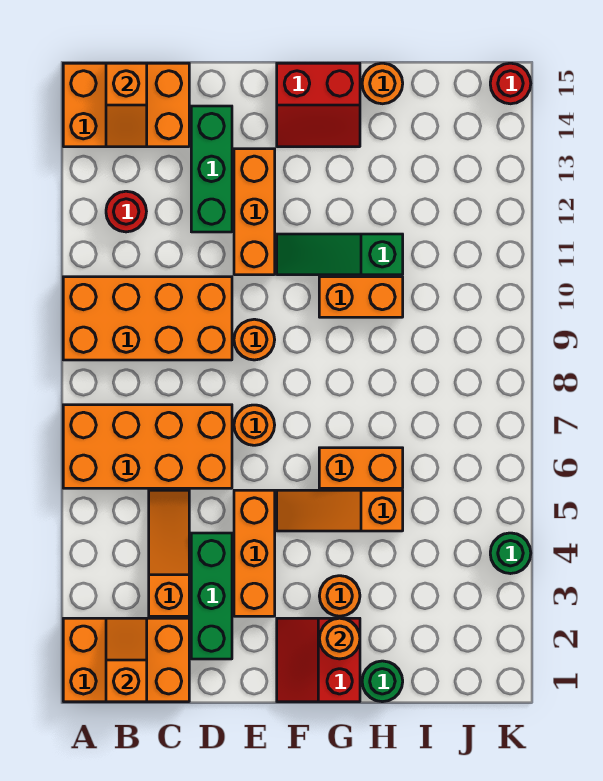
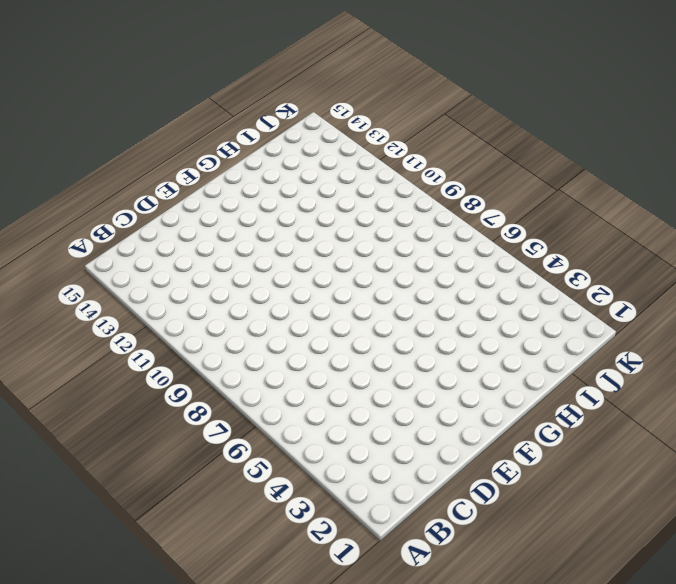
none -> orange 2x3 brick [63,618,189,702]
none -> orange 2x4 brick [63,405,232,488]
none -> orange 2x4 brick [63,277,232,360]

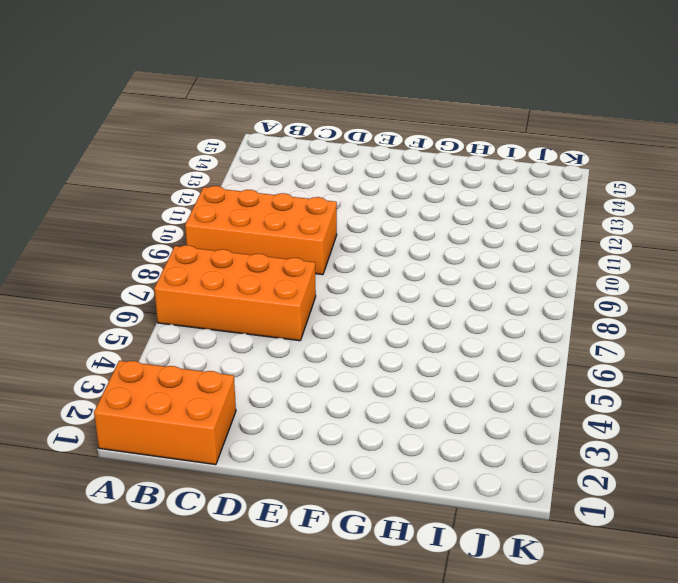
none -> orange 2x3 brick [63,63,189,147]
none -> red 1x1 round brick [106,191,146,232]
none -> orange 1x3 slope [149,490,189,616]

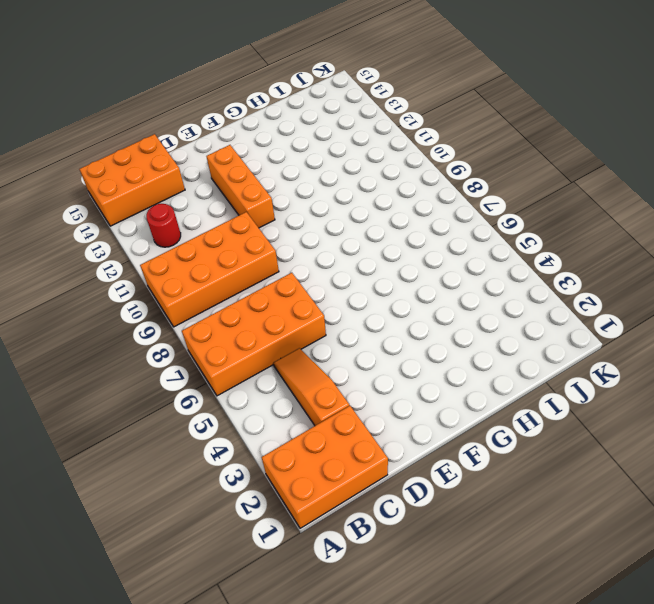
none -> green 1x3 brick [191,533,232,659]
none -> green 1x3 brick [191,106,232,232]
none -> orange 1x3 brick [234,490,275,616]

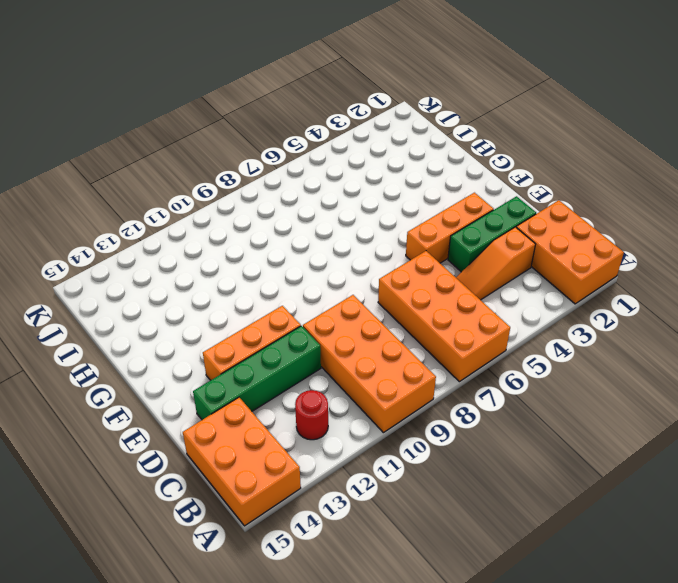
green 1x4 brick [193,326,321,420] -> green 1x3 brick [191,106,232,232]
none -> orange 1x1 round brick [234,405,275,445]
none -> orange 1x1 round brick [234,319,275,360]
none -> red 2x2 slope [277,618,360,702]

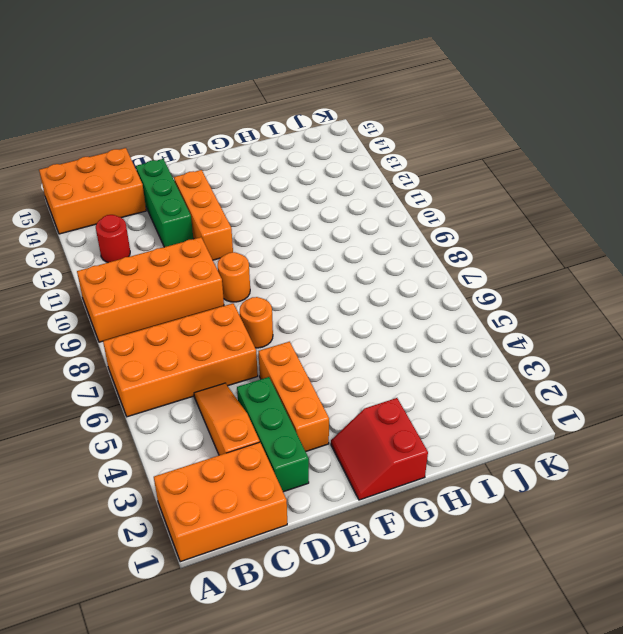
none -> orange 1x3 slope [277,490,403,531]
none -> green 1x3 slope [277,234,403,275]
none -> red 2x2 slope [277,63,360,147]

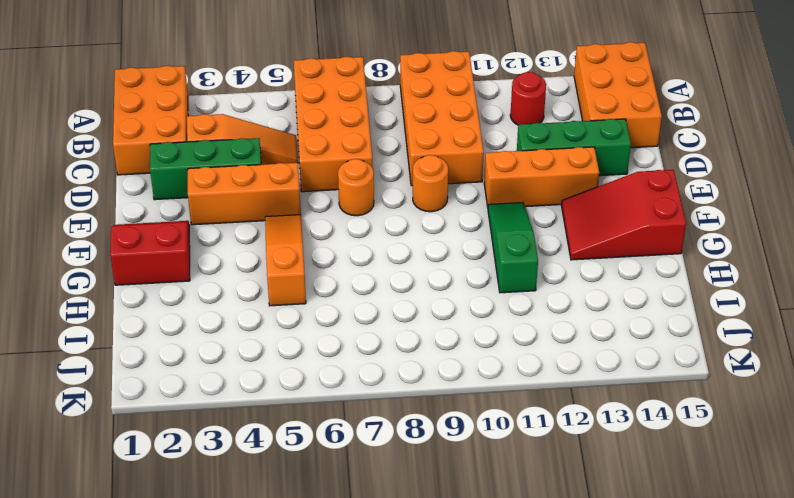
red 2x3 slope [562,170,686,260] -> red 2x2 slope [277,63,360,147]
none -> orange 1x1 round brick [319,576,360,616]
none -> orange 1x2 brick [319,448,403,488]
none -> orange 1x2 brick [319,277,403,317]

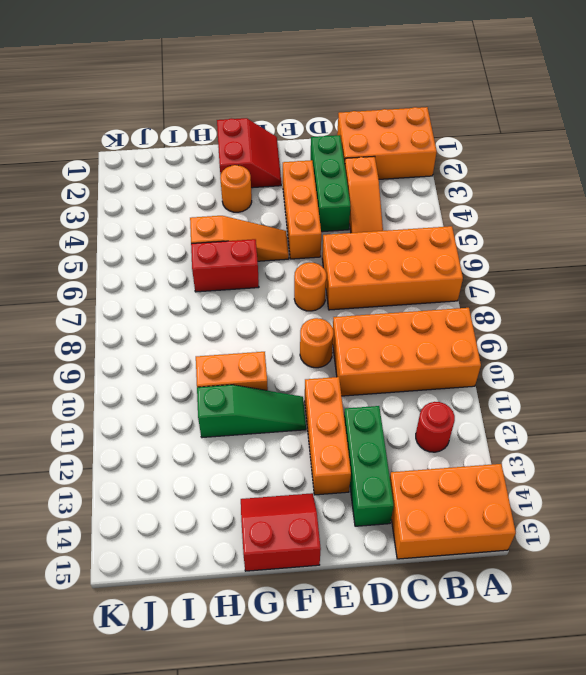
red 1x2 brick [191,239,259,292] -> orange 1x2 brick [319,448,403,488]
none -> green 1x1 round brick [362,661,403,702]
none -> orange 1x1 round brick [362,63,403,104]
none -> green 1x1 round brick [490,533,531,574]

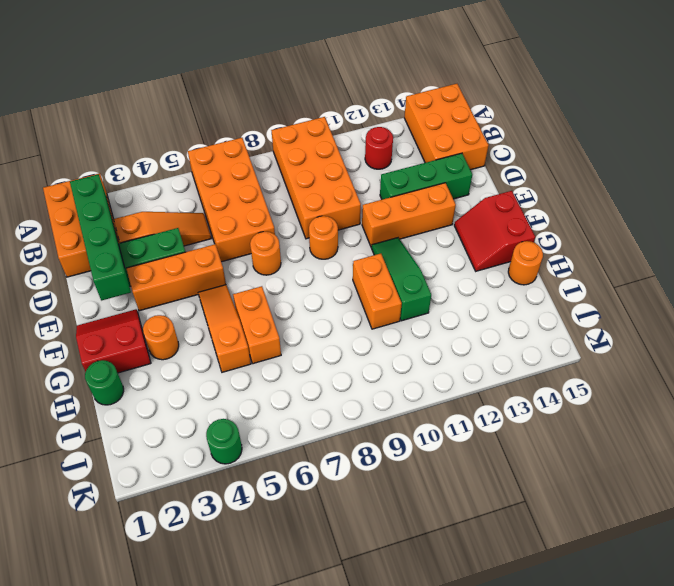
green 1x4 brick [70,174,131,301] -> orange 1x2 slope [106,618,147,702]
none -> red 1x1 round brick [490,63,531,104]
none -> orange 1x2 slope [106,63,147,147]
none -> orange 1x1 round brick [319,618,360,659]

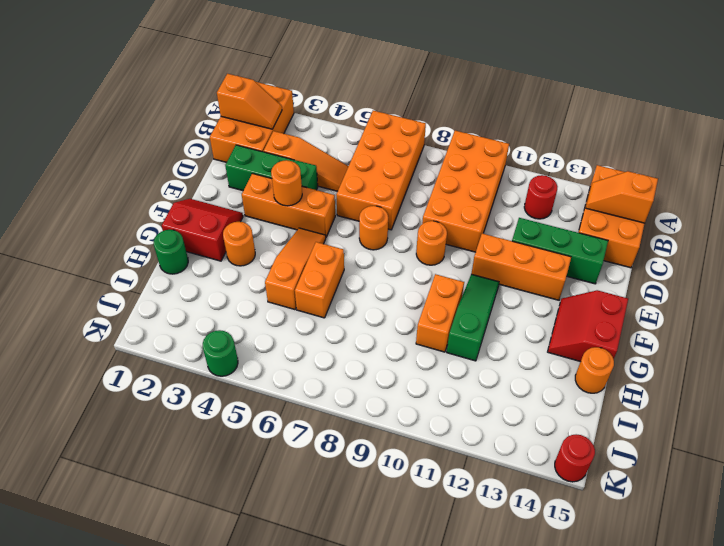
orange 1x1 round brick [271,160,302,206] -> orange 1x1 round brick moved to [319,618,360,659]

